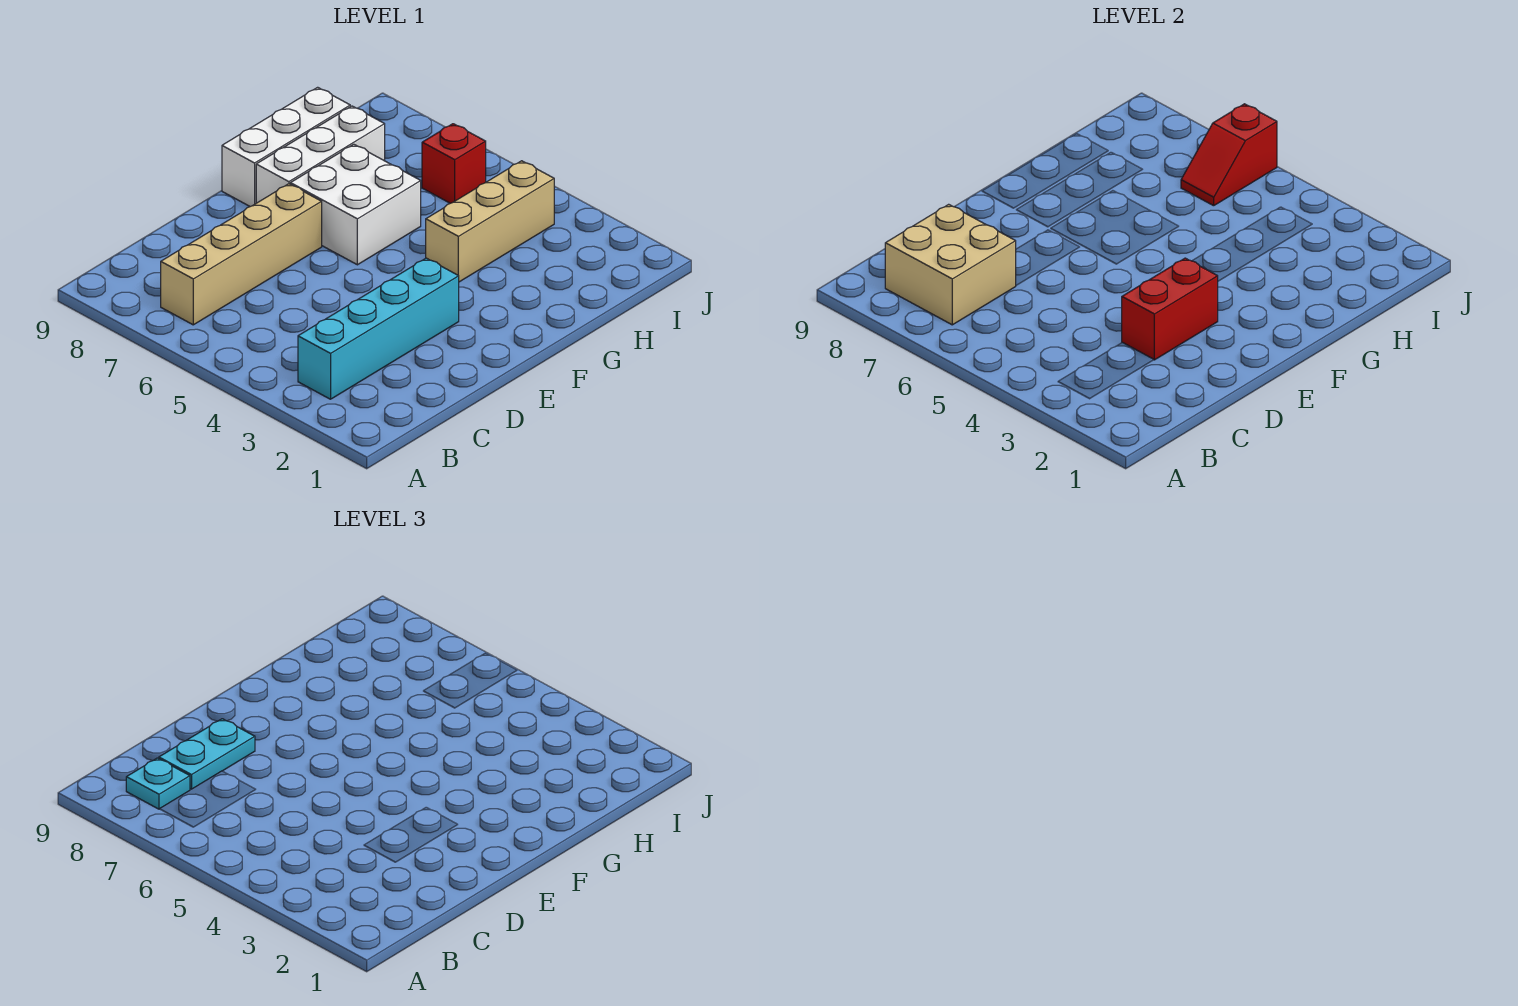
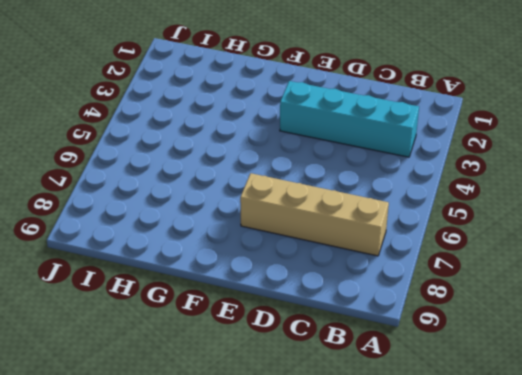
none -> white 2x2 brick [290,144,421,265]
none -> white 1x3 brick [256,106,385,203]
none -> white 1x3 brick [222,87,350,207]

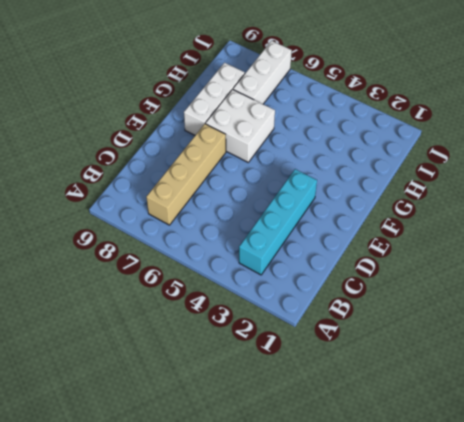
white 1x3 brick [233,41,292,104] -> white 1x3 brick moved to [222,87,350,207]
none -> tan 1x3 brick [426,161,554,282]
none -> red 1x1 brick [422,124,486,203]
none -> tan 2x2 brick [885,204,1016,325]

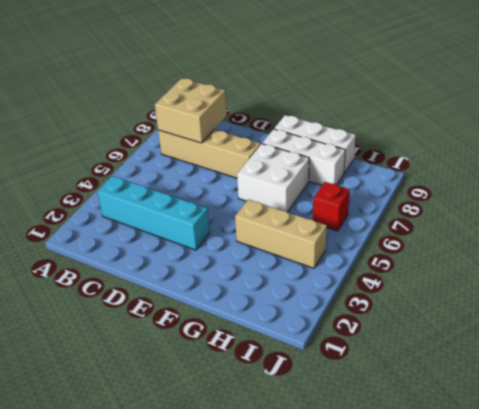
none -> red 1x2 brick [1122,258,1218,360]
none -> red 1x2 slope [1181,104,1277,206]
none -> cyan 1x1 plate [126,758,190,809]

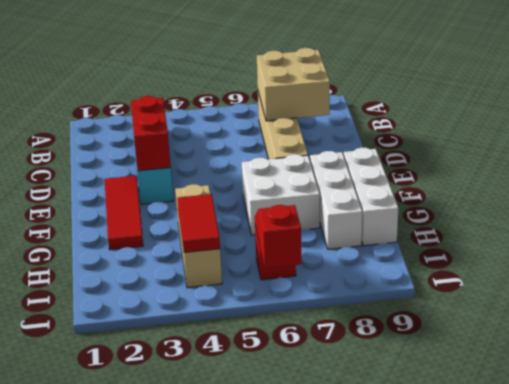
red 1x3 tile [105,176,143,250] -> none
red 1x2 tile [177,194,220,252] -> none
none -> cyan 1x1 plate [126,758,190,809]
none -> cyan 1x2 plate [159,719,255,789]

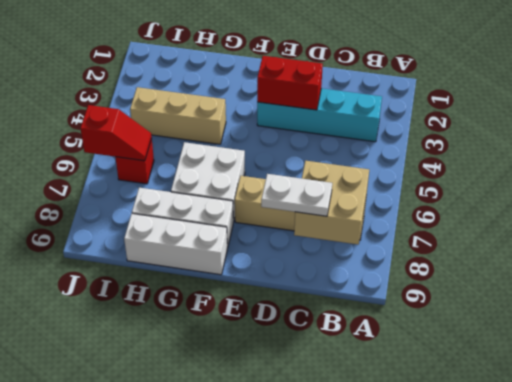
white 1x2 plate [261,174,332,216] -> cyan 1x2 plate [159,719,255,789]
none -> cyan 1x1 plate [126,758,190,809]

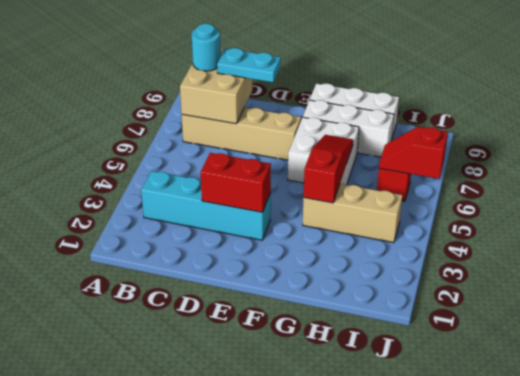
cyan 1x1 round brick [191,24,221,71] -> cyan 1x1 plate [126,758,190,809]
red 1x3 slope [304,135,353,203] -> none

